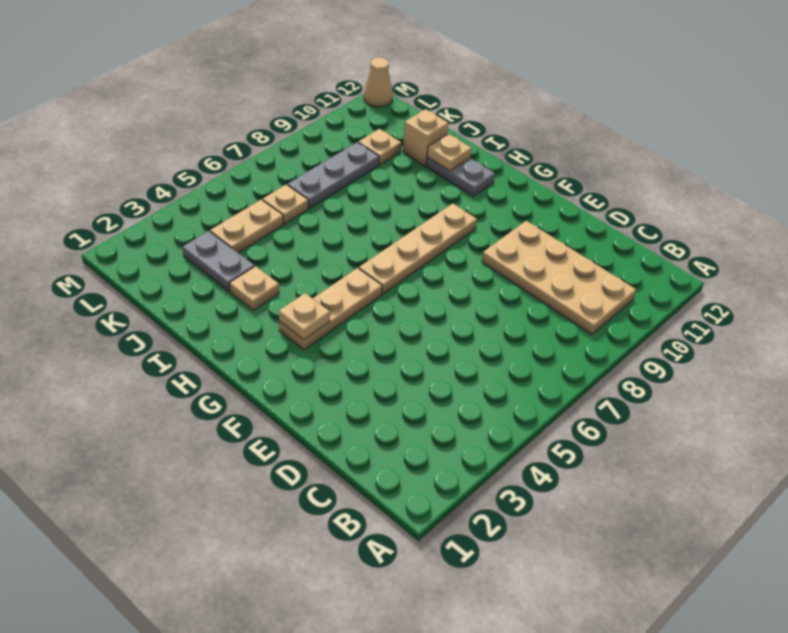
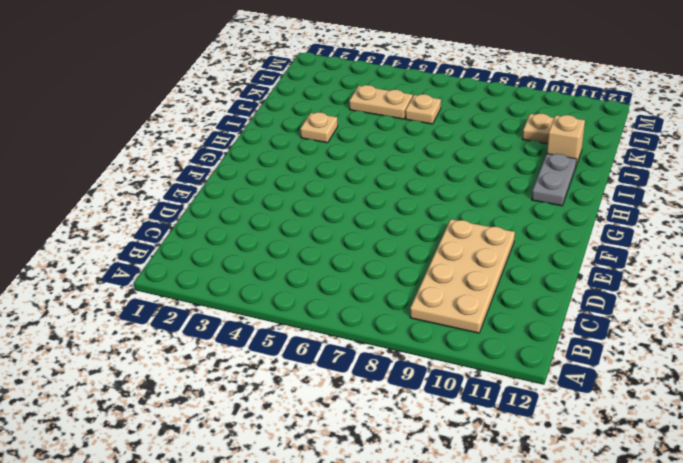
none -> tan 1x3 plate [279,268,382,350]
none -> tan 1x4 plate [359,203,477,294]
none -> grey 1x2 plate [183,231,255,292]

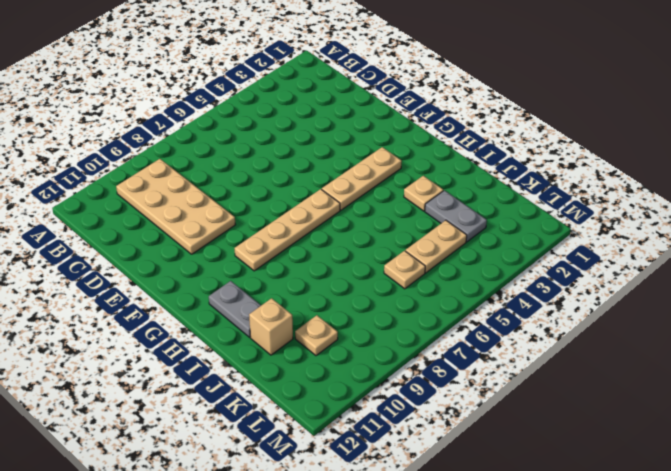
none -> grey 1x3 plate [287,142,379,209]
none -> tan 1x1 cone [364,57,393,107]
none -> tan 1x1 plate [279,293,330,340]

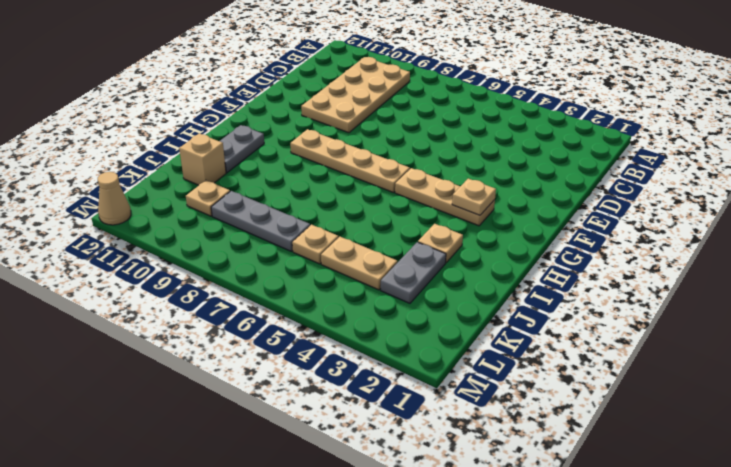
none -> tan 1x1 plate [427,134,472,171]

